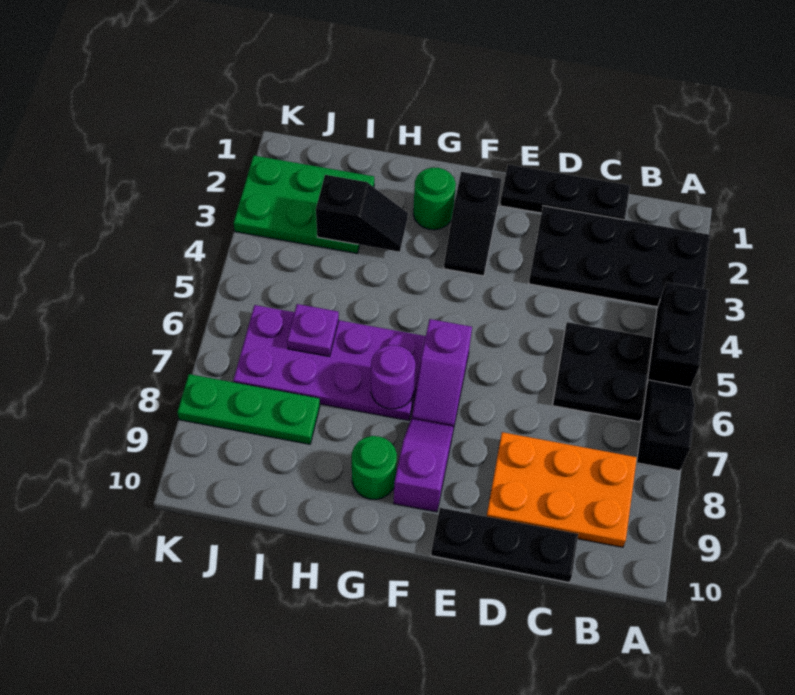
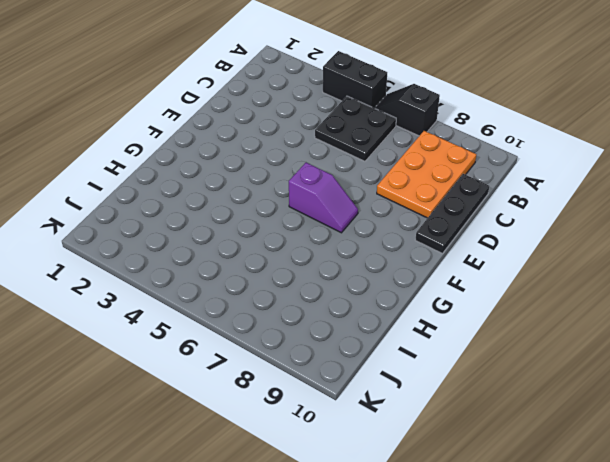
none -> black 2x4 plate [529,206,710,307]
none -> black 1x3 plate [500,164,630,220]
none -> black 1x2 slope [444,172,501,276]

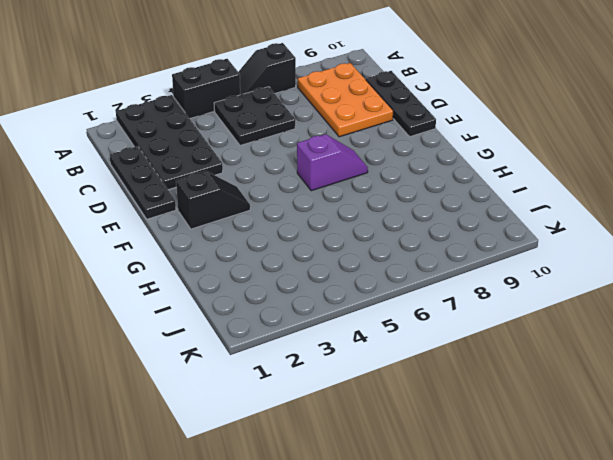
none -> purple 1x2 slope [394,419,454,512]
none -> green 1x1 round brick [413,168,456,230]
none -> purple 2x4 plate [233,305,426,421]

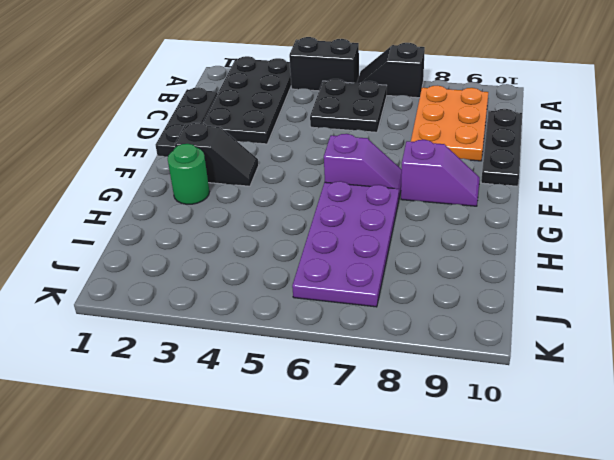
purple 1x2 slope [401,140,480,206] -> purple 1x2 slope turned to [394,419,454,512]
none -> green 1x1 round brick [352,436,397,499]
none -> green 2x3 plate [234,156,374,253]
none -> green 1x3 plate [177,374,320,444]

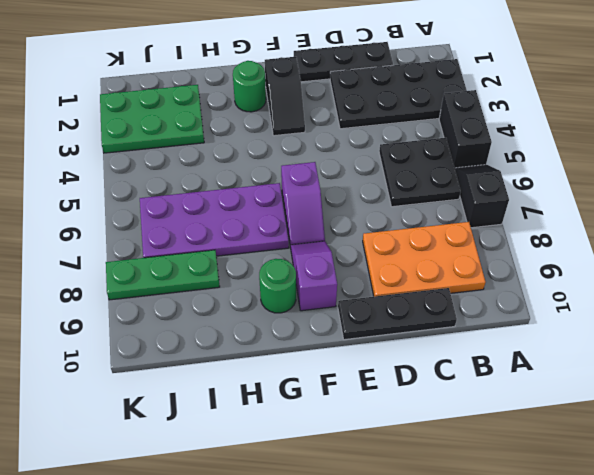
none -> purple 1x1 round brick [371,345,415,409]
none -> black 1x2 slope [316,175,408,252]
none -> purple 1x1 plate [287,304,339,356]

